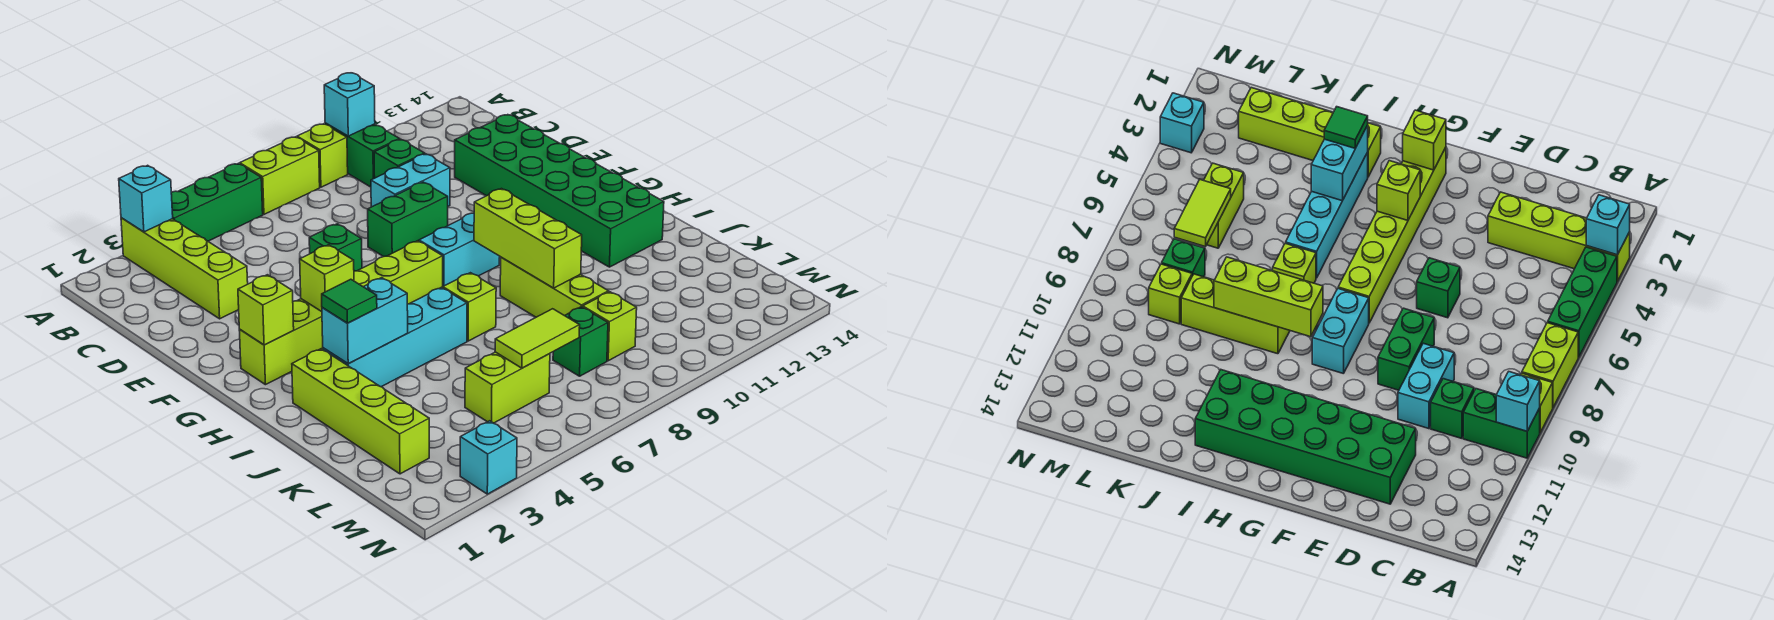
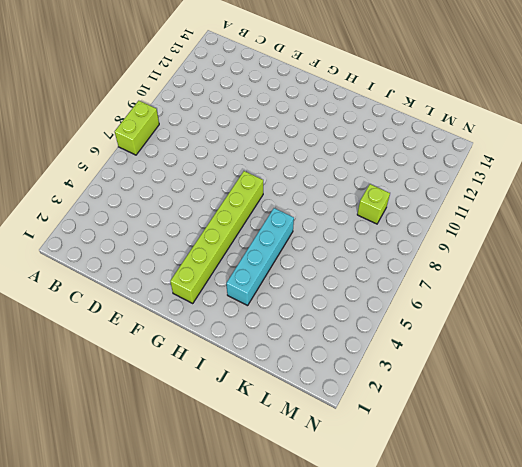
none -> lime 1x4 brick [121,218,248,319]
none -> green 1x3 brick [171,163,263,241]
none -> lime 1x1 brick [297,124,348,187]

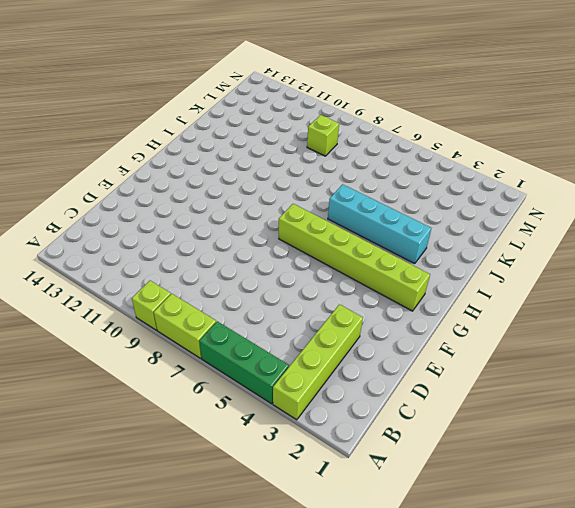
none -> green 1x2 brick [325,123,400,187]
none -> green 1x1 brick [374,139,425,178]
none -> cyan 1x2 brick [371,154,450,207]

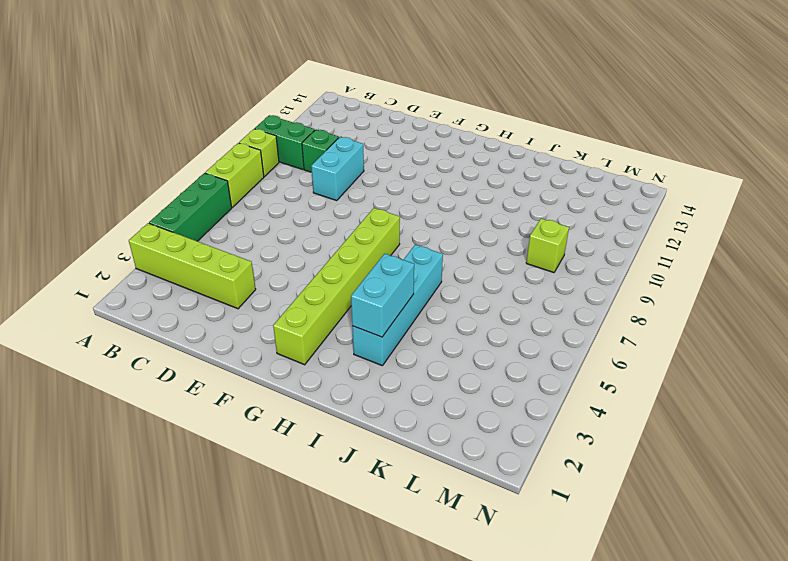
none -> green 2x6 brick [455,115,664,267]
none -> green 1x1 brick [309,224,362,271]
none -> green 1x2 brick [368,182,448,257]

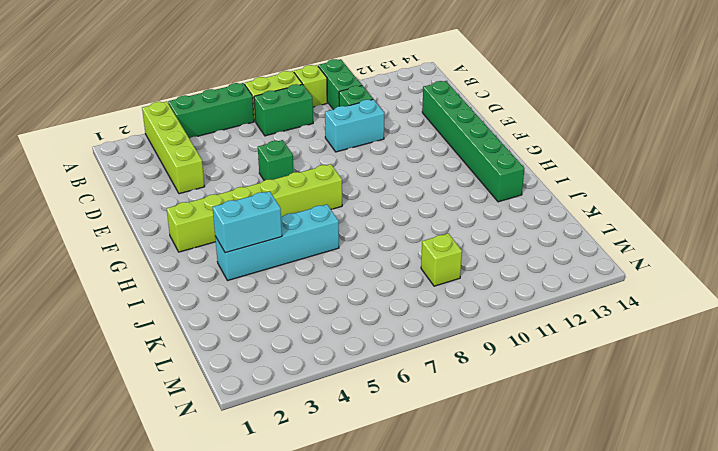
green 1x2 brick [254,84,313,136] -> green 1x2 brick moved to [368,182,448,257]
green 1x6 brick [422,81,525,202] -> green 2x6 brick [455,115,664,267]
none -> cyan 1x2 brick [419,213,500,286]
none -> lime 1x4 brick [292,349,429,474]
none -> lime 1x1 brick [443,273,496,341]

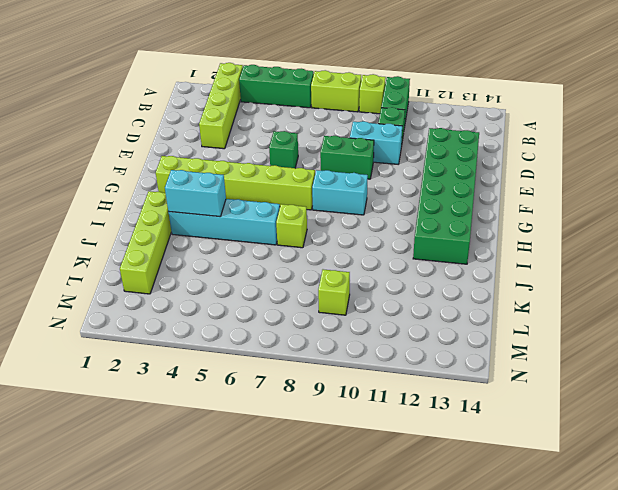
none -> lime 1x3 brick [500,257,608,317]
none -> lime 1x2 brick [465,352,550,423]
none -> green 1x1 brick [553,307,608,376]

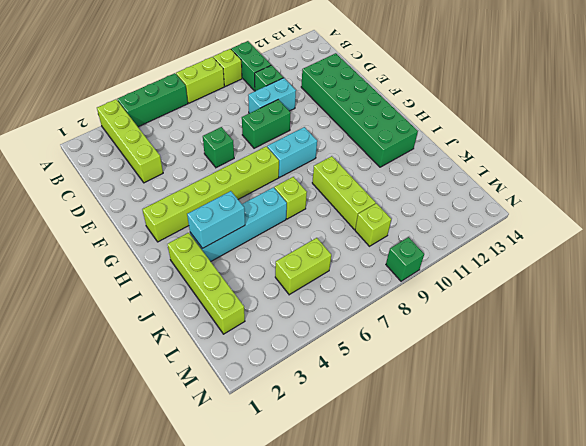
green 1x1 brick [386,237,424,281] -> green 1x1 brick moved to [553,307,608,376]
none -> cyan 1x1 brick [460,421,517,494]
none -> cyan 1x1 brick [119,165,173,232]
none -> cyan 1x1 brick [324,73,375,136]

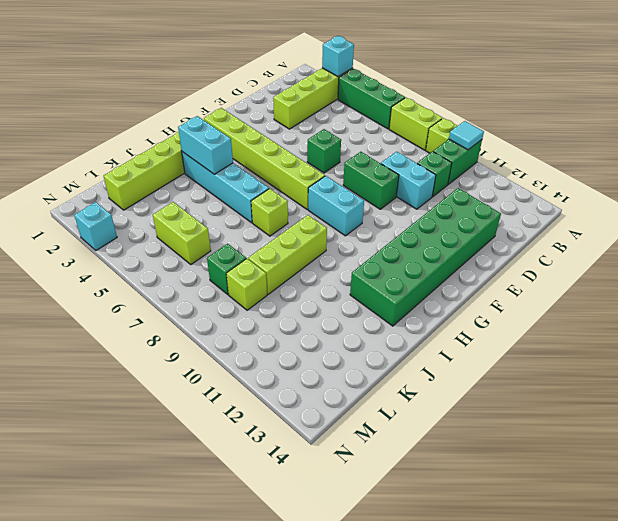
cyan 1x1 tile [449,121,484,150] -> cyan 1x1 brick [324,73,375,136]
none -> lime 1x1 brick [238,275,294,345]
none -> lime 1x1 brick [300,245,354,312]
none -> lime 1x3 brick [474,189,582,288]

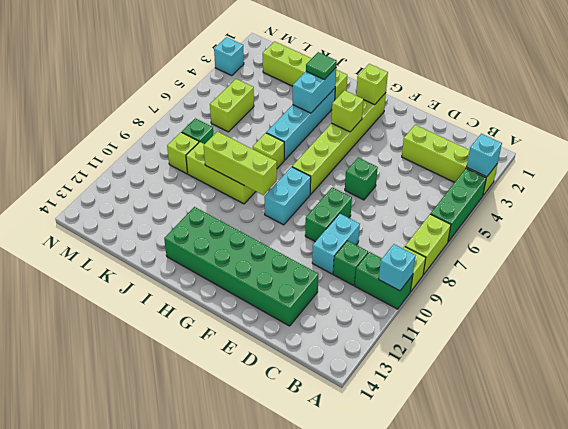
none -> lime 1x2 tile [495,309,580,368]

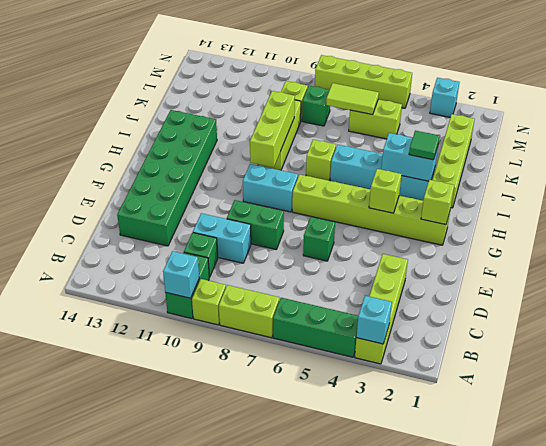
lime 1x4 brick [315,55,412,108] -> none

